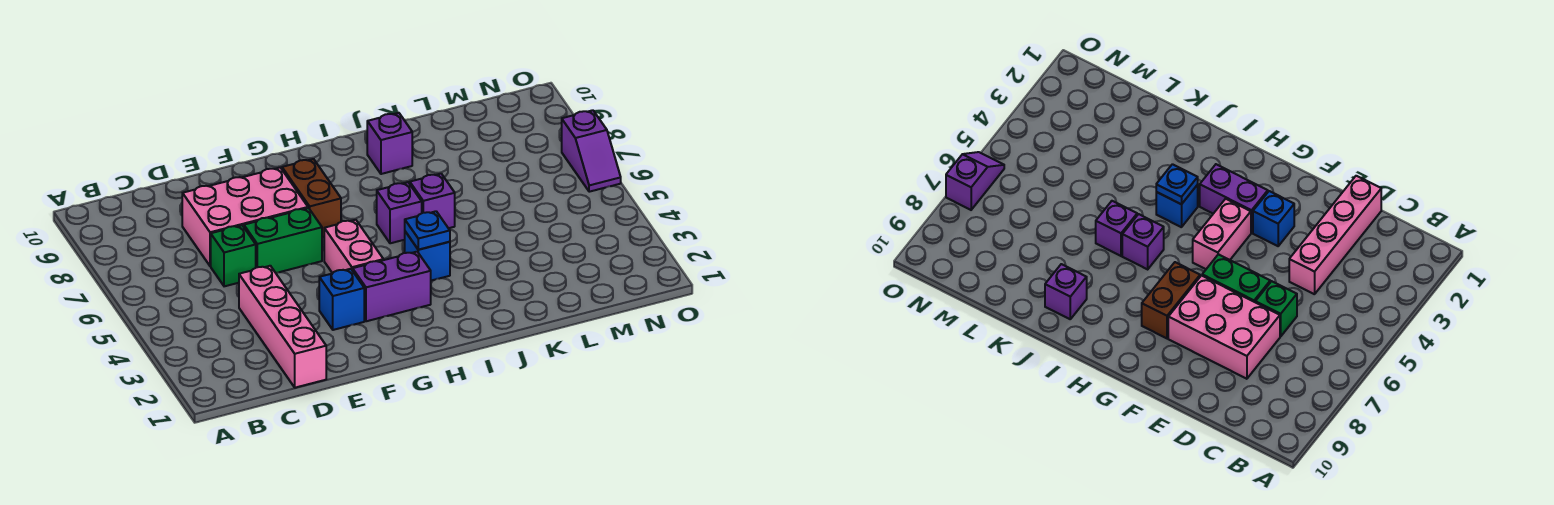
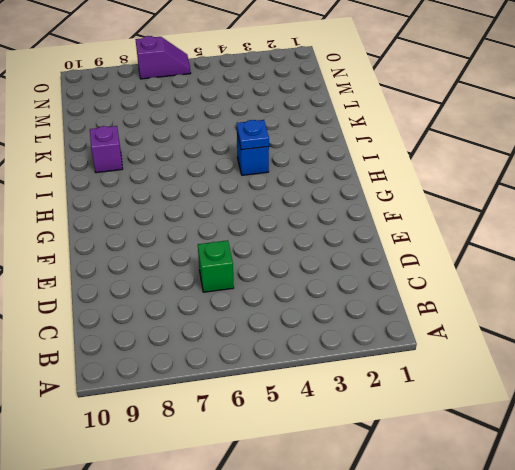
none -> pink 1x4 brick [239,266,326,388]
none -> pink 2x3 brick [182,168,308,266]
none -> green 1x2 brick [244,208,322,273]

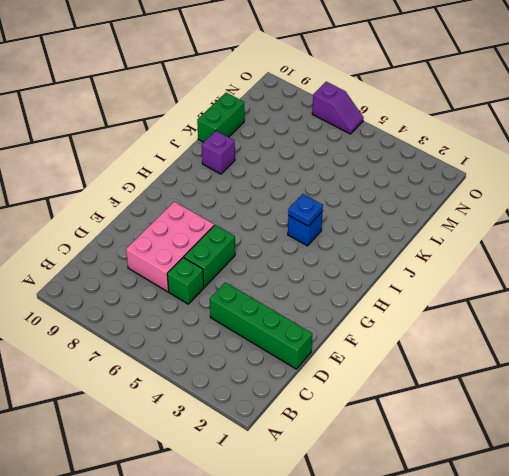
green 1x4 brick [210,282,312,369] -> pink 1x4 brick [239,266,326,388]
green 1x2 brick [197,93,244,142] -> none
none -> blue 1x1 brick [319,269,364,330]
none -> purple 1x2 brick [353,252,431,321]
none -> pink 1x2 brick [324,220,383,273]

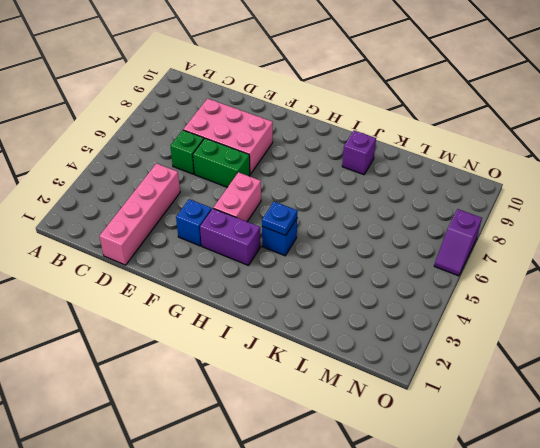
none -> brown 1x2 brick [282,159,341,237]
none -> purple 1x1 brick [377,182,422,243]
none -> purple 1x1 brick [410,174,455,228]

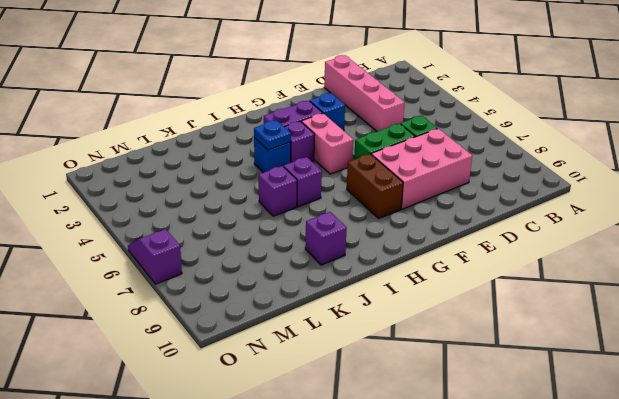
purple 1x1 brick [285,121,315,162] -> none

